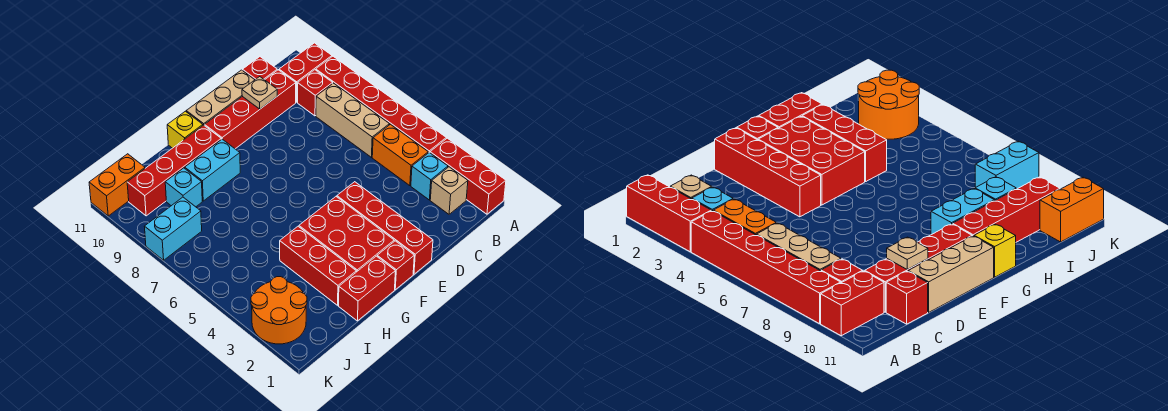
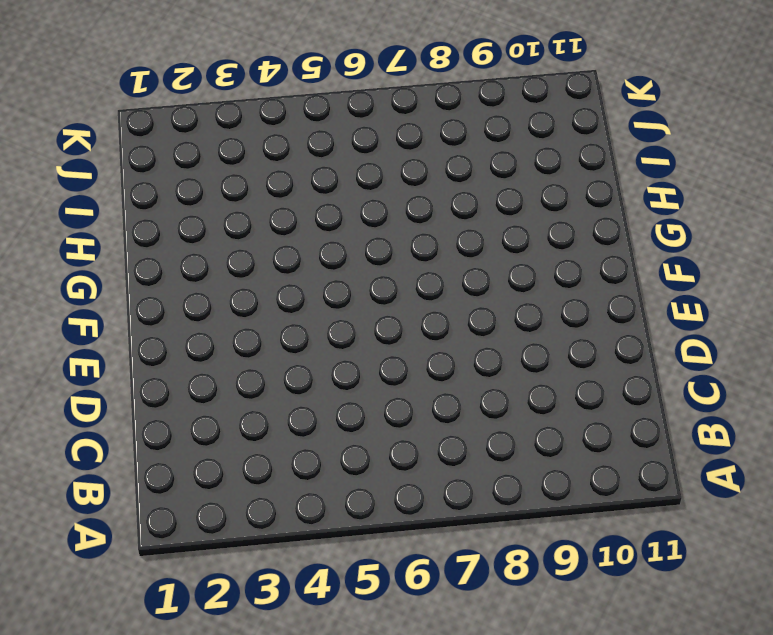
none -> red 1x3 brick [430,138,506,214]
none -> red 1x6 brick [316,56,446,153]
none -> red 1x2 brick [279,43,332,102]

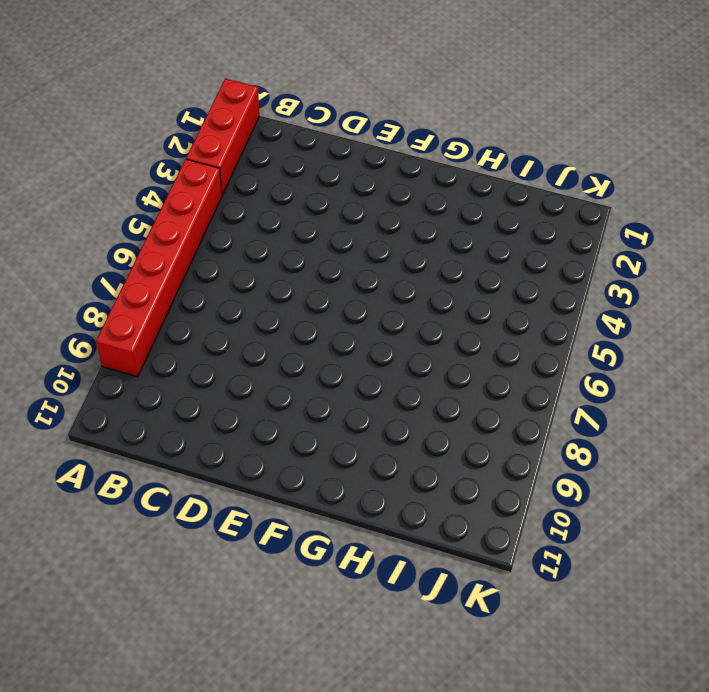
none -> red 1x2 brick [279,43,332,102]
none -> tan 1x1 brick [430,167,468,214]
none -> cyan 1x1 brick [411,153,448,200]

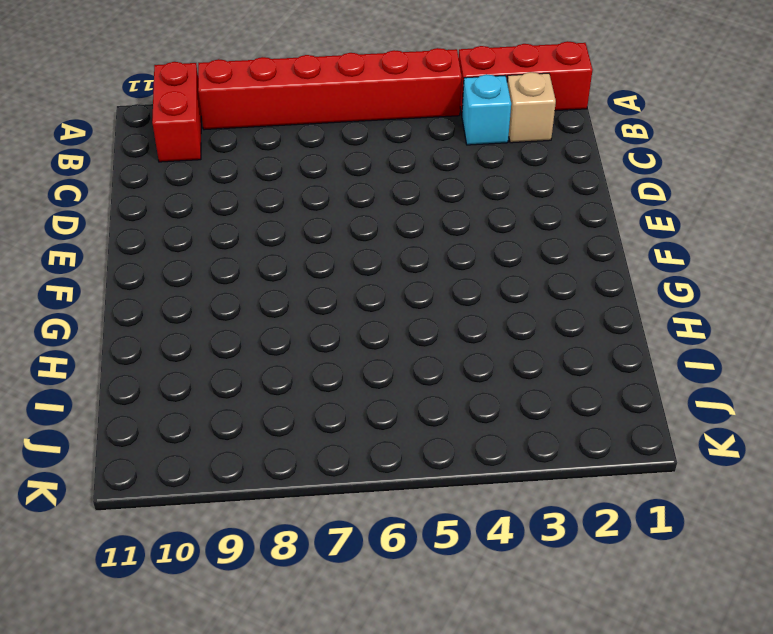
none -> orange 1x2 brick [372,124,428,186]
none -> tan 1x3 brick [316,83,389,157]
none -> red 1x1 brick [298,70,333,116]

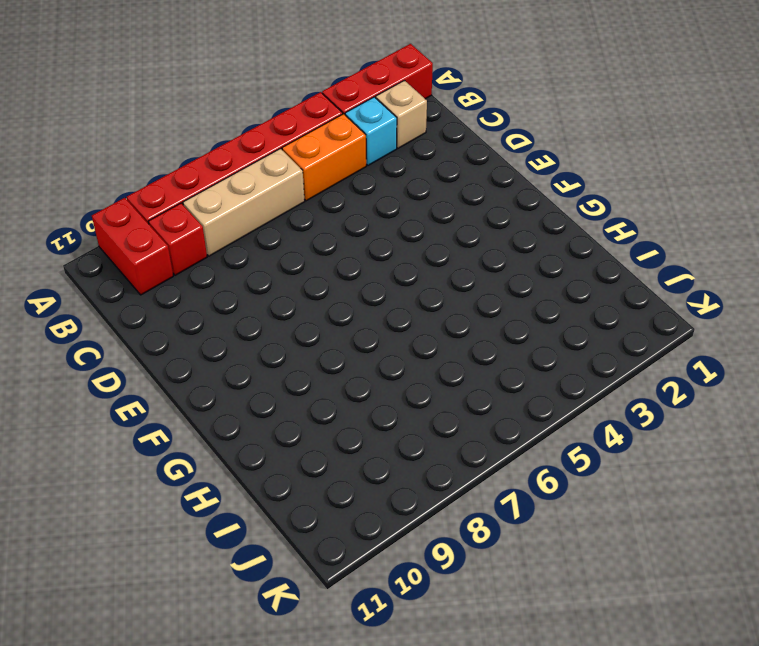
none -> red 1x4 brick [205,70,296,149]
none -> red 1x1 brick [242,57,277,80]
none -> tan 1x3 brick [186,70,255,126]

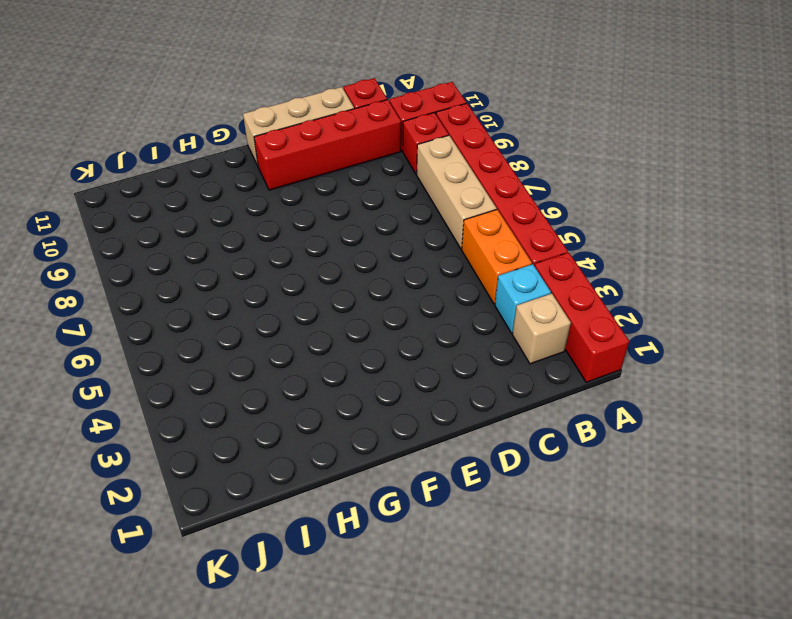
none -> red 1x4 brick [337,182,433,274]
none -> red 1x1 brick [377,241,414,290]
none -> red 2x3 brick [299,197,394,272]

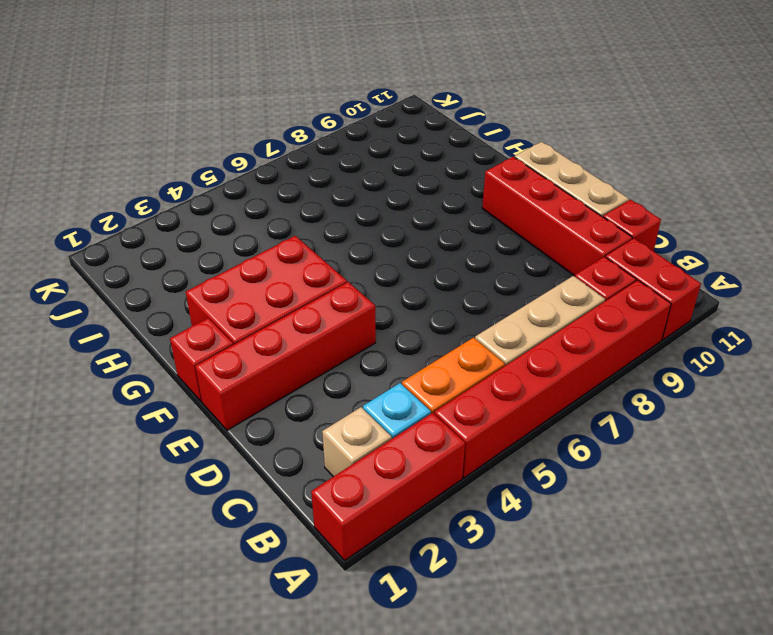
none -> red 1x2 brick [339,256,395,321]
none -> cyan 1x2 brick [185,139,240,201]
none -> red 1x4 brick [127,125,221,216]

